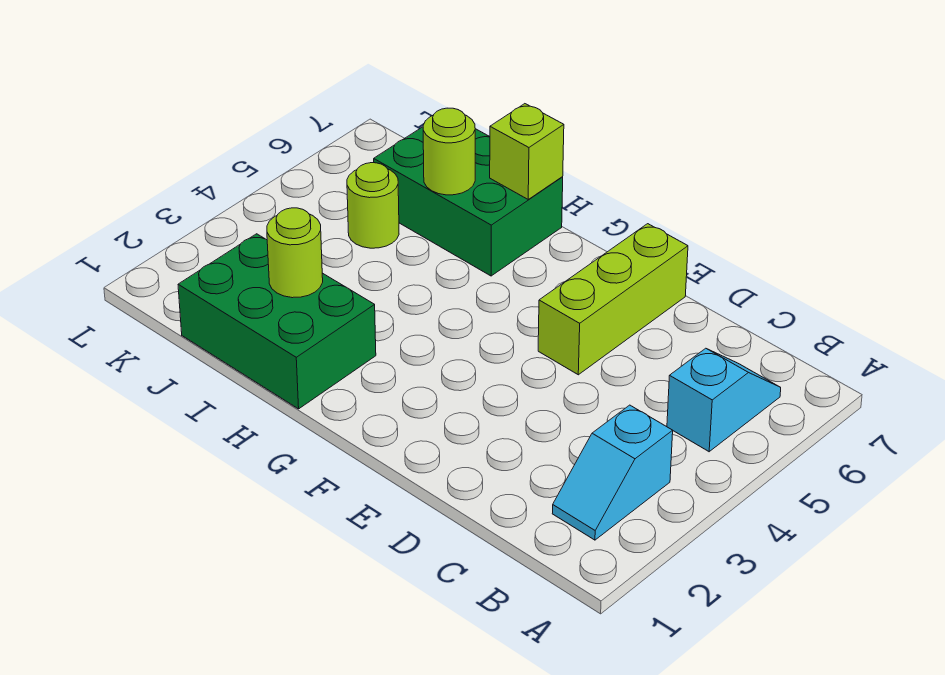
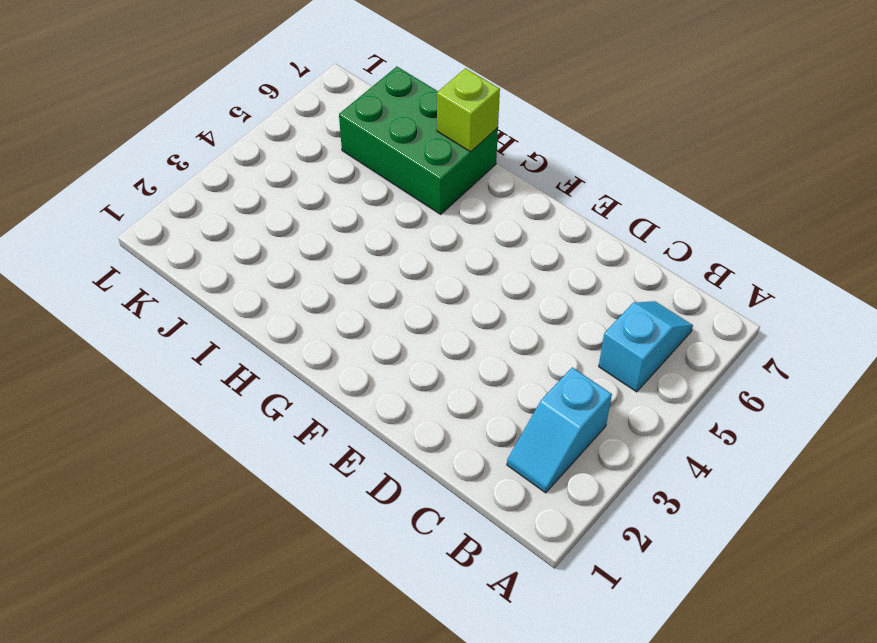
none -> lime 1x3 brick [538,224,688,375]
none -> green 2x3 brick [178,234,376,409]

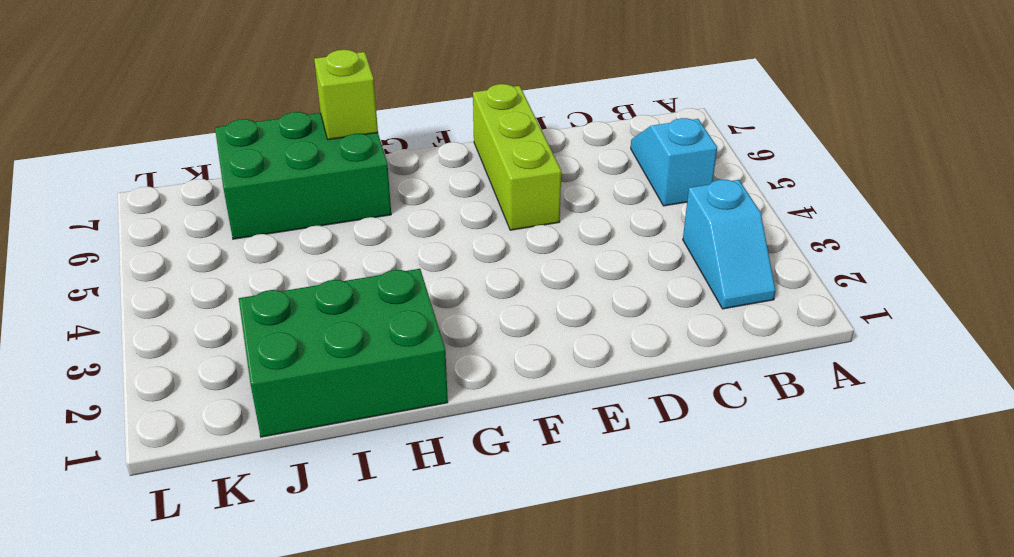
none -> lime 1x1 round brick [347,163,399,248]
none -> lime 1x1 round brick [267,208,323,298]

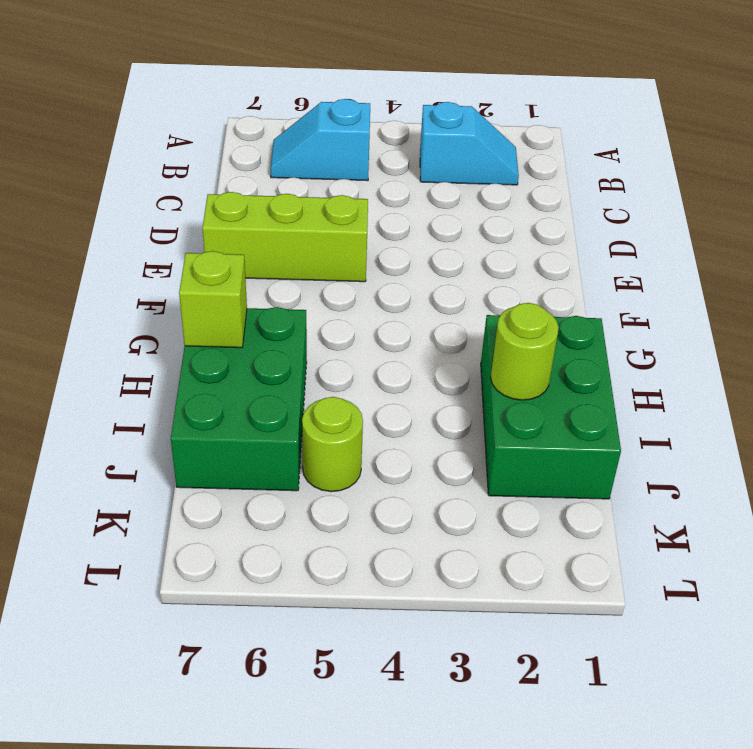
none -> lime 1x1 round brick [423,108,475,195]

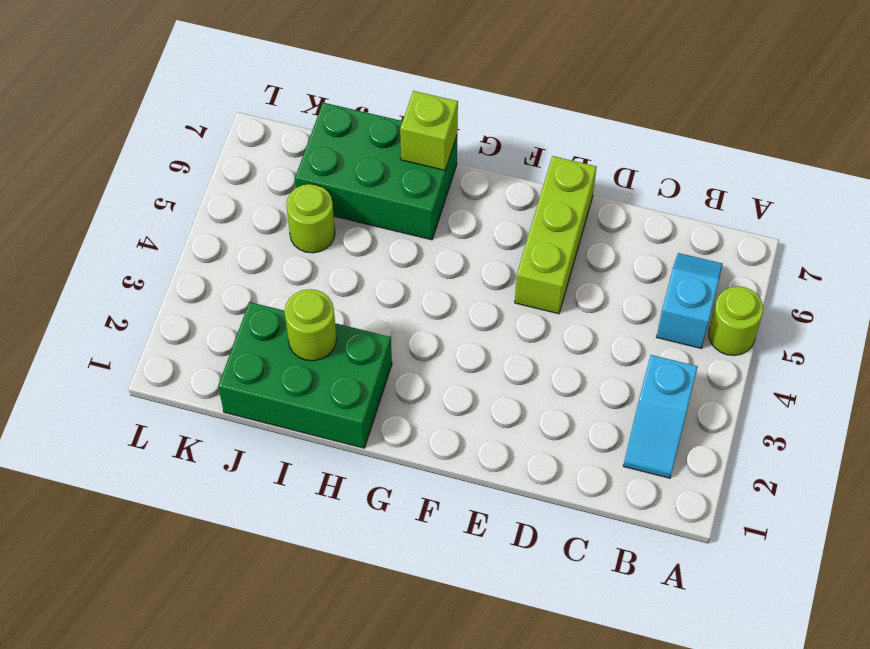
lime 1x1 round brick [709,286,763,356] -> lime 1x1 round brick moved to [423,108,475,195]

